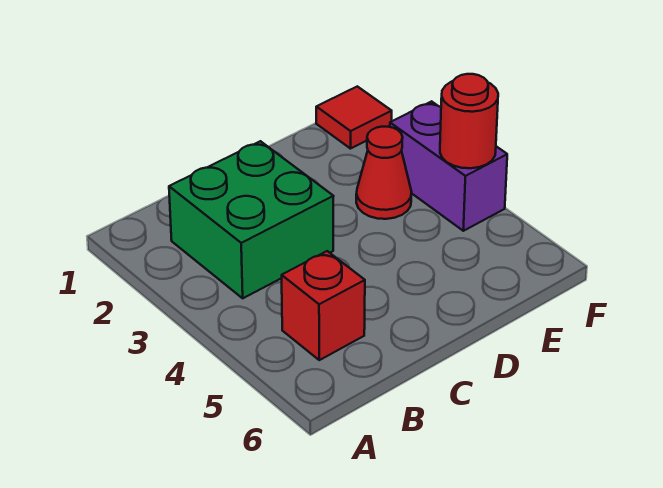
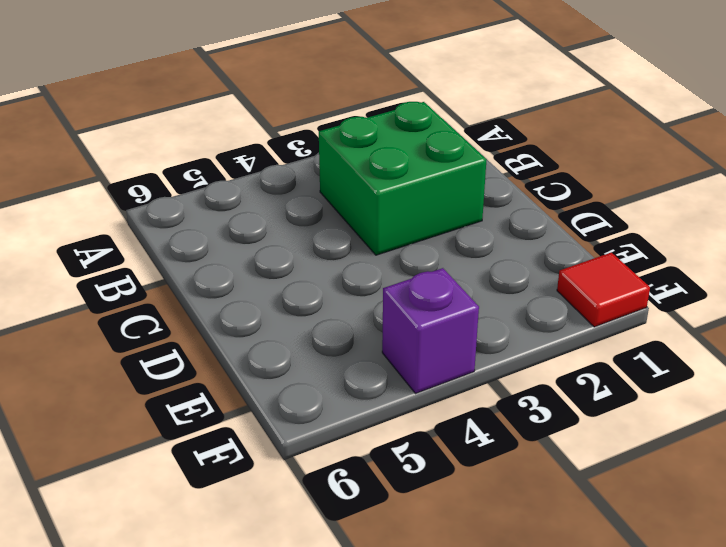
purple 1x1 brick [382,268,479,394] -> purple 1x2 brick [390,101,507,231]
none -> red 1x1 brick [282,251,365,360]
none -> red 1x1 cone [356,127,412,219]

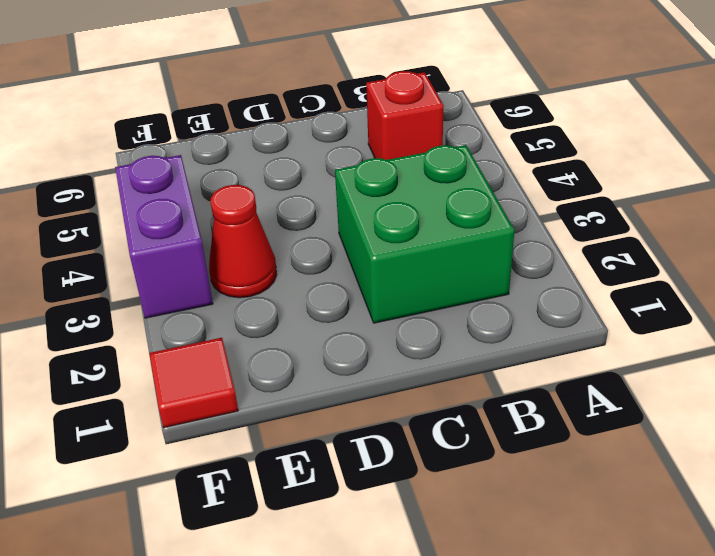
none -> red 1x1 round brick [440,74,498,168]

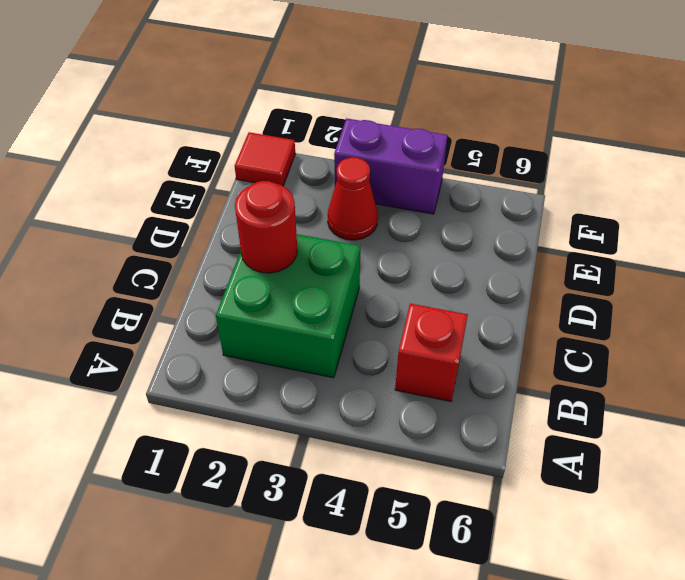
red 1x1 round brick [235,181,297,273] -> red 1x1 round brick moved to [440,74,498,168]

